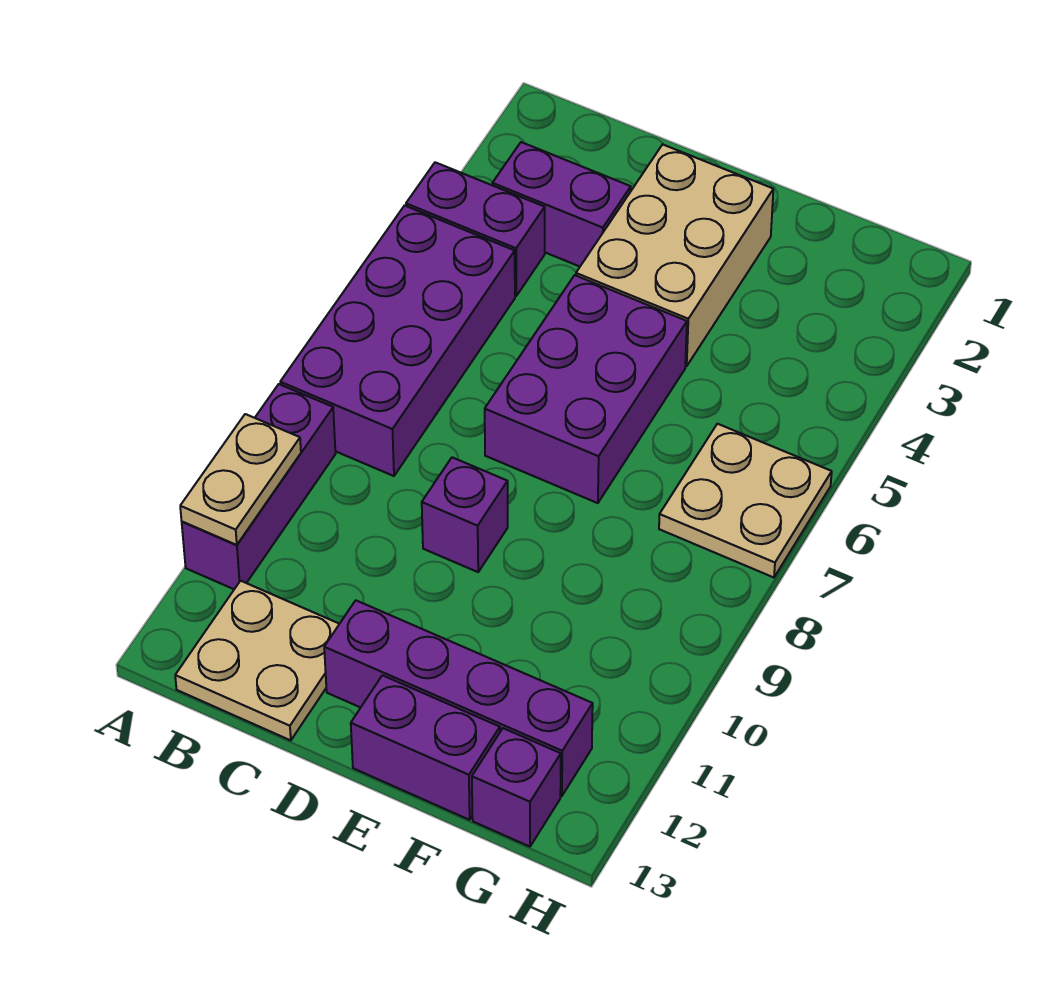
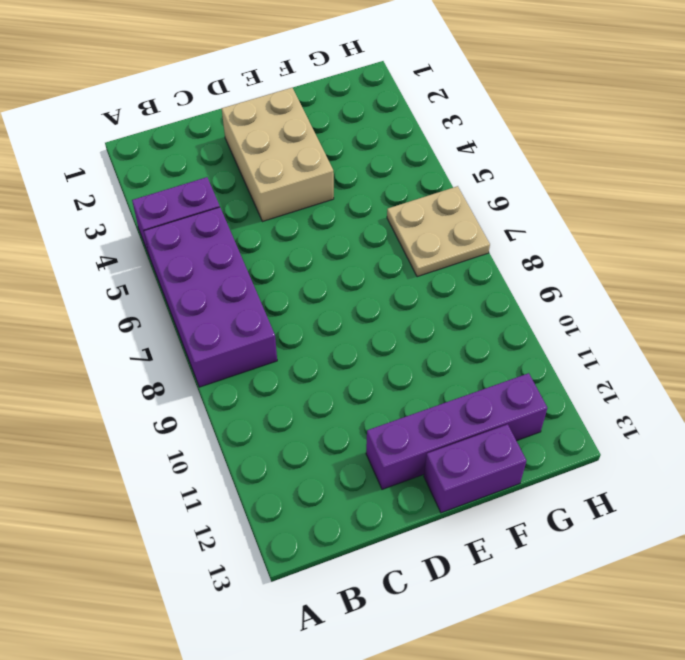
none -> purple 1x3 brick [182,384,335,589]
none -> purple 1x2 brick [492,142,631,266]
none -> tan 2x2 plate [175,581,339,740]

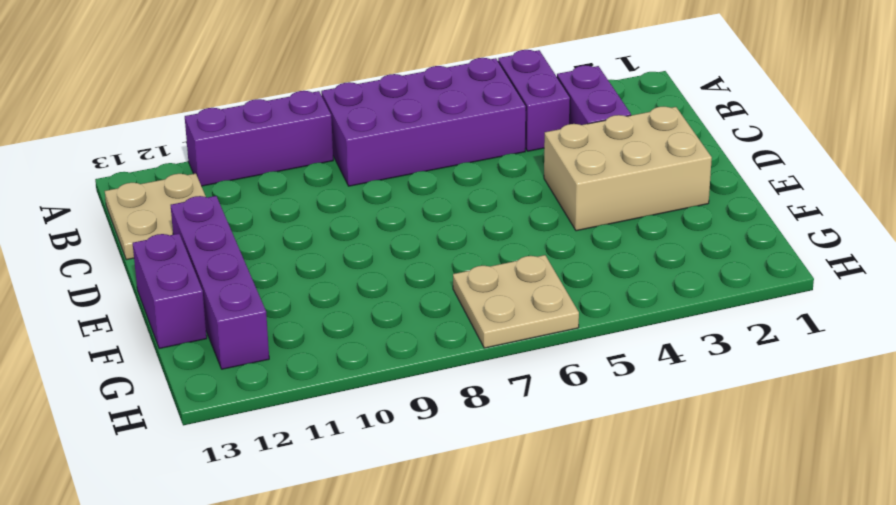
none -> purple 2x3 brick [485,275,687,503]
none -> purple 1x1 brick [422,457,508,572]
none -> purple 1x1 brick [472,728,561,847]

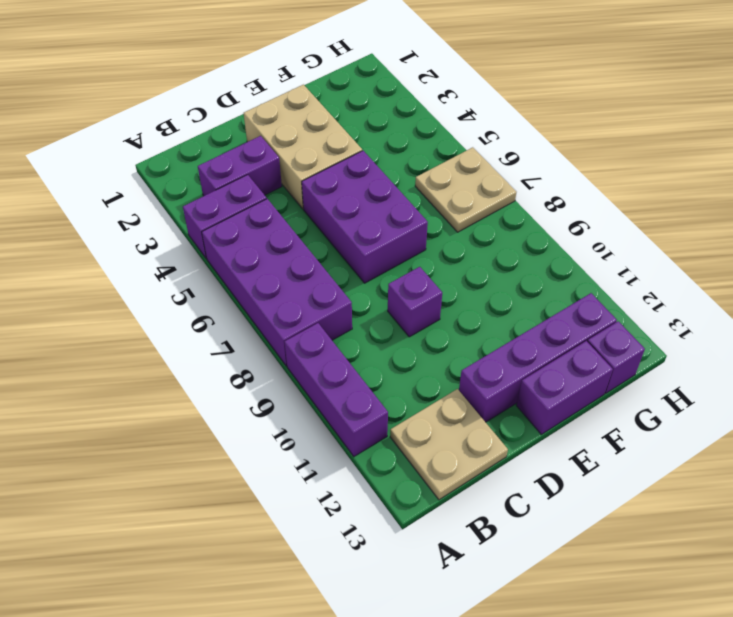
none -> tan 1x2 plate [180,414,301,545]

